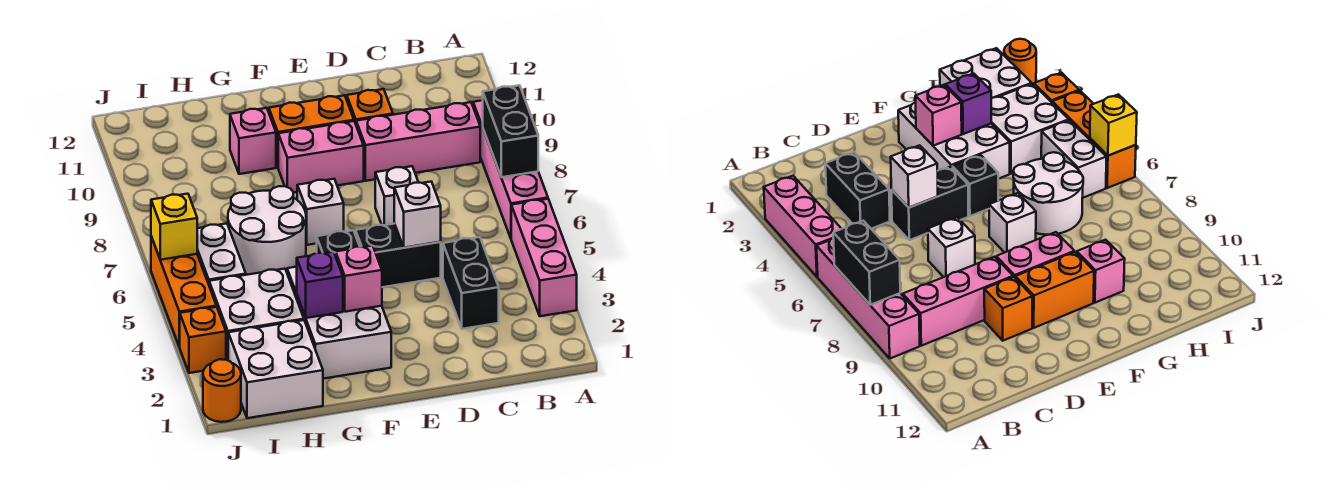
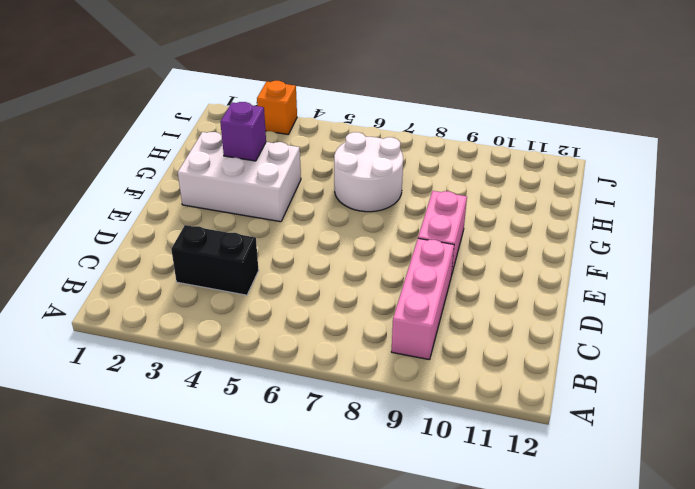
none -> pink 1x3 brick [511,199,577,316]
none -> pink 1x4 brick [473,100,548,238]
none -> black 1x2 brick [356,224,441,287]

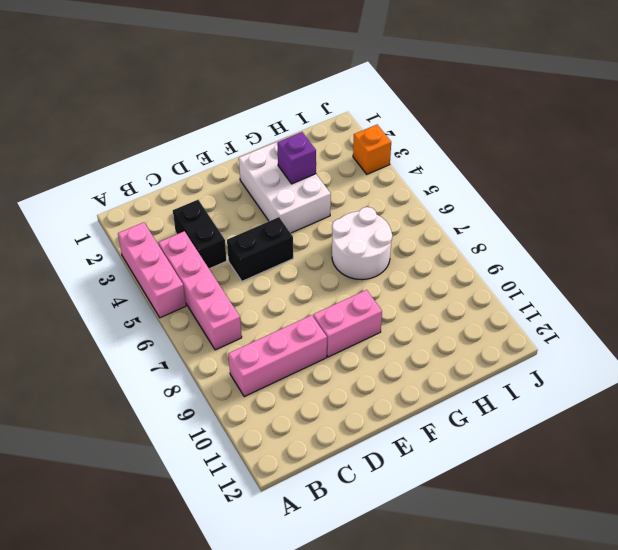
pink 1x4 brick [159,231,242,350] -> pink 1x4 brick moved to [473,100,548,238]
none -> white 1x1 brick [375,166,419,225]
none -> orange 1x1 brick [347,89,393,124]
none -> orange 1x2 brick [269,95,354,167]

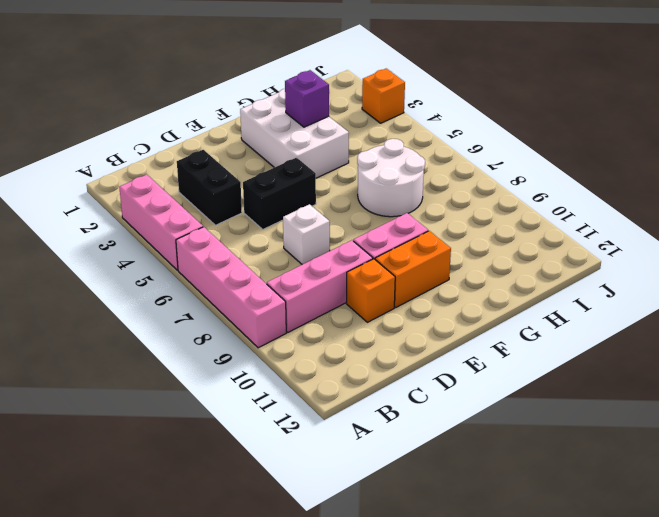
none -> black 1x1 brick [317,230,360,256]
none -> white 1x1 brick [297,179,344,245]
none -> pink 1x1 brick [230,108,276,174]

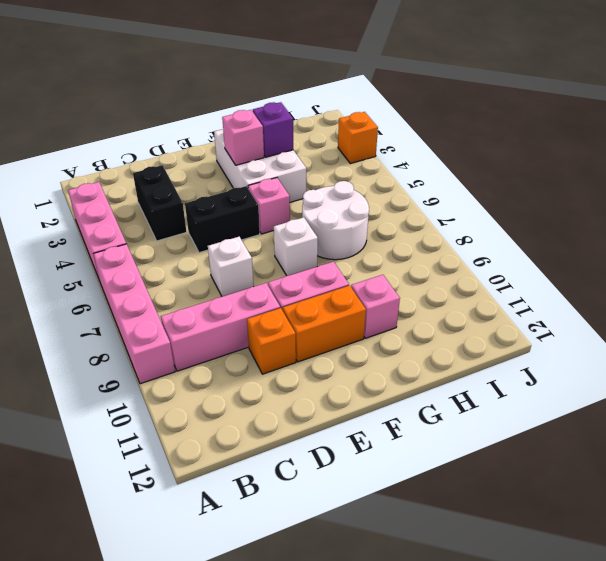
pink 1x1 brick [248,178,290,234] -> black 1x1 brick [317,230,360,256]
none -> white 2x2 brick [228,320,323,418]
none -> white 2x2 brick [209,269,304,360]
none -> white 1x2 brick [197,224,246,284]

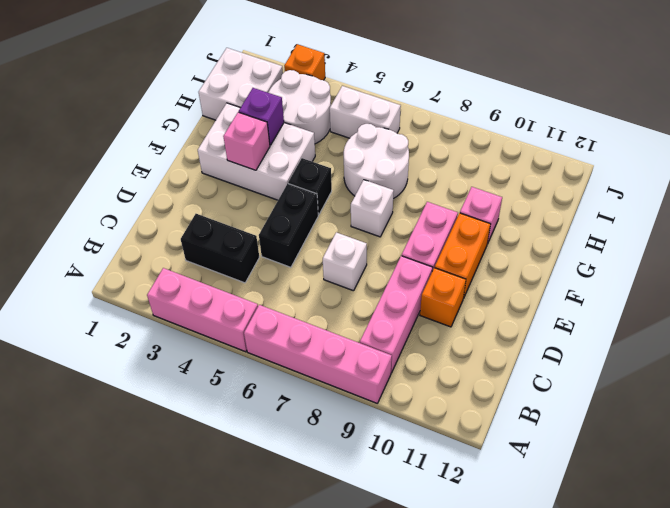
white 2x2 round brick [269,70,331,144] -> white 2x2 brick [209,269,304,360]
none -> orange 1x1 round brick [203,359,241,422]
none -> orange 1x3 brick [151,237,216,347]
none -> black 1x2 brick [483,85,538,177]

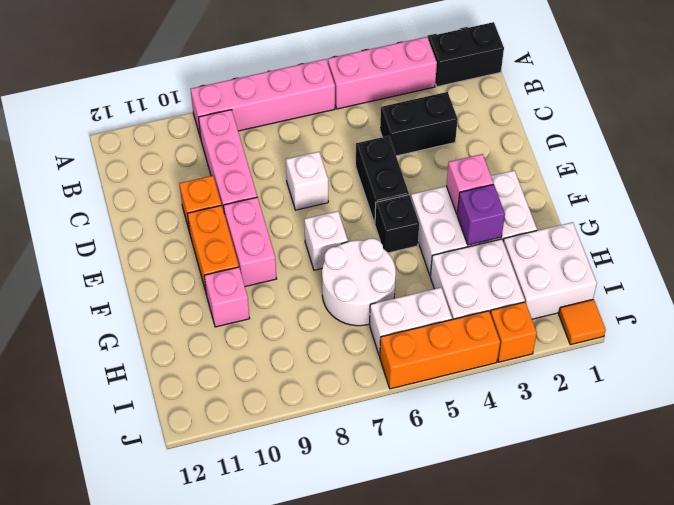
black 1x2 brick [429,22,504,87] -> black 1x2 brick moved to [483,85,538,177]
orange 1x1 tile [559,299,606,345] -> orange 1x1 round brick [203,359,241,422]
none -> white 1x1 brick [394,182,441,248]
none -> yellow 1x1 brick [151,194,197,260]

